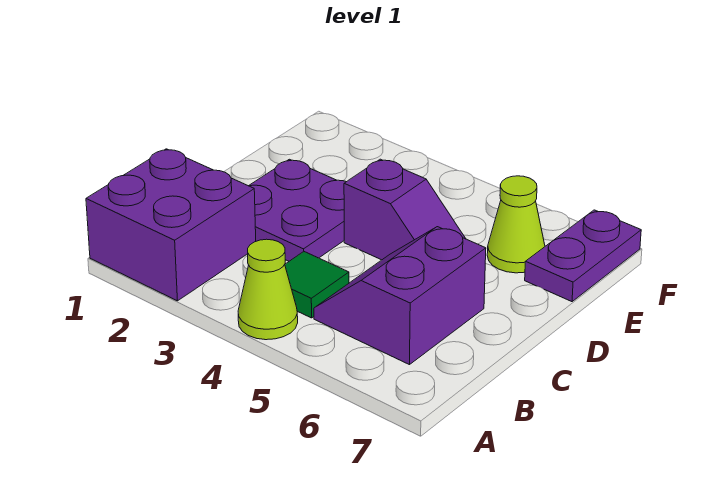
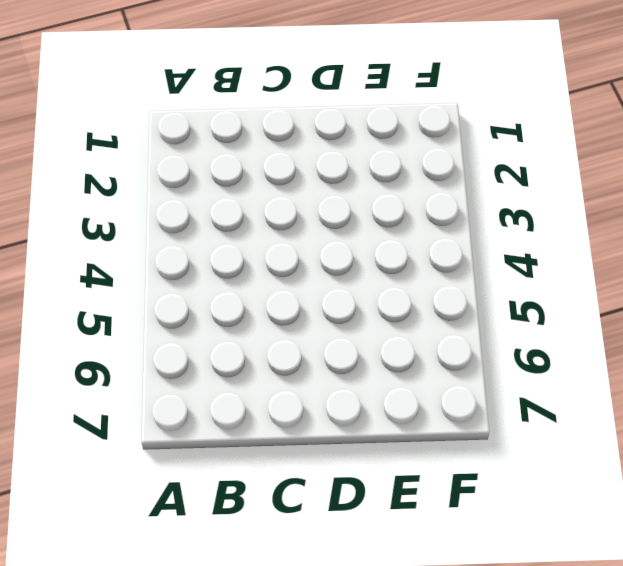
none -> purple 2x2 brick [86,149,256,301]
none -> lime 1x1 cone [238,239,298,340]

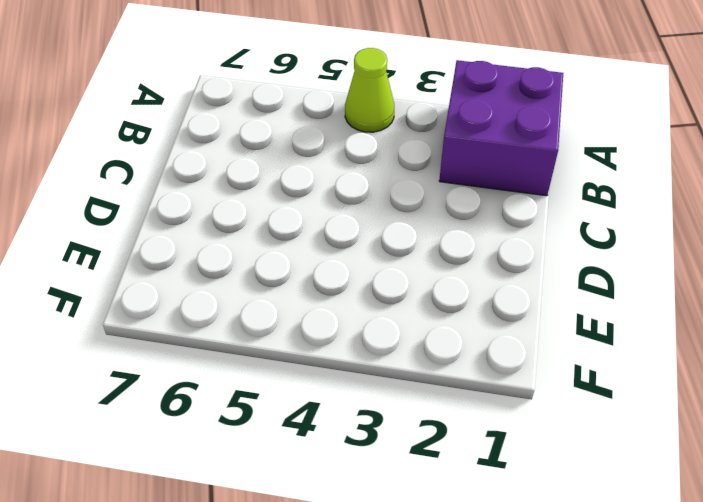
none -> green 1x1 tile [285,252,349,318]
none -> purple 2x2 slope [314,227,486,365]

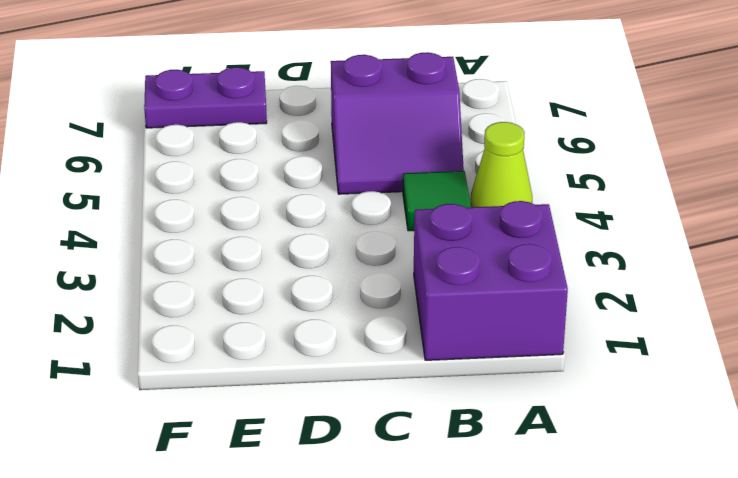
none -> purple 2x2 plate [249,159,346,261]
none -> purple 1x2 slope [344,159,466,260]

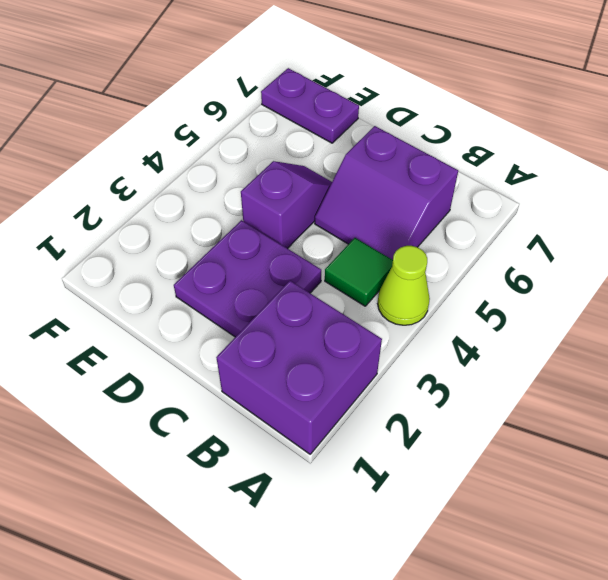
none -> lime 1x1 cone [487,176,545,273]

